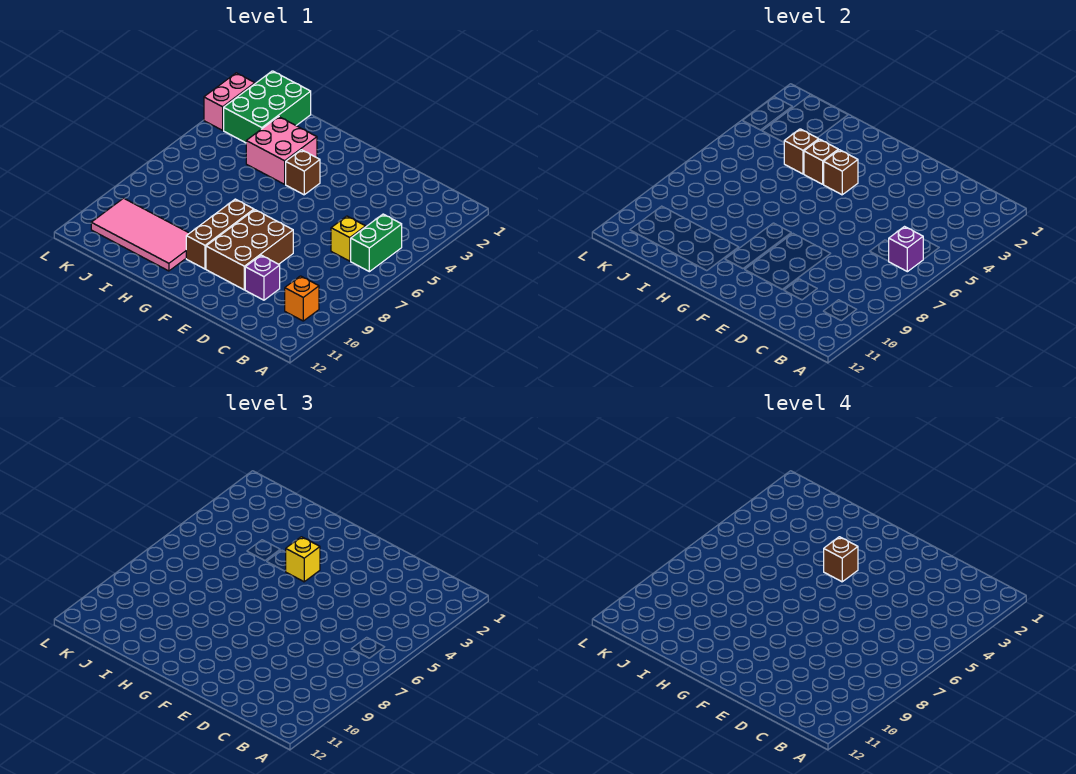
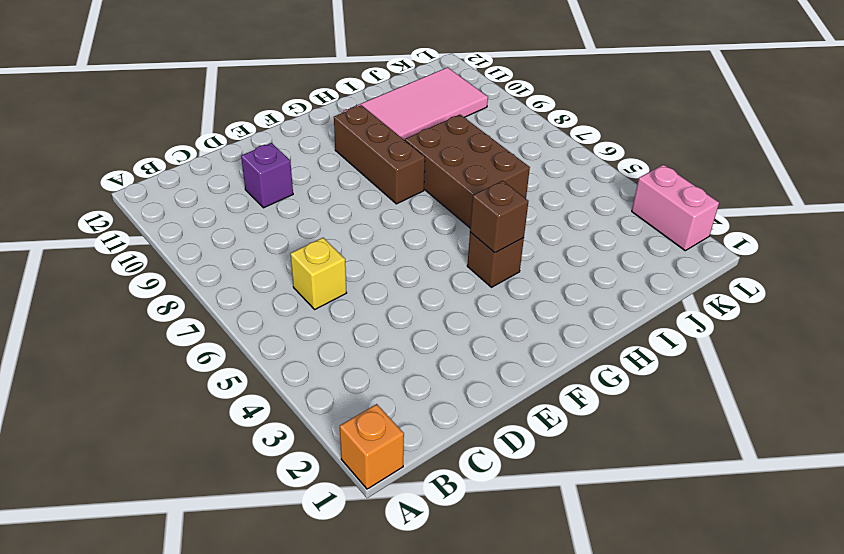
orange 1x1 brick [340,404,404,489] -> orange 1x1 brick moved to [285,276,319,321]
brown 2x3 brick [405,115,530,228] -> brown 2x3 brick moved to [206,210,293,290]
none -> green 1x2 brick [351,214,402,272]
none -> pink 2x2 brick [246,117,317,184]
none -> green 2x3 brick [224,71,311,143]

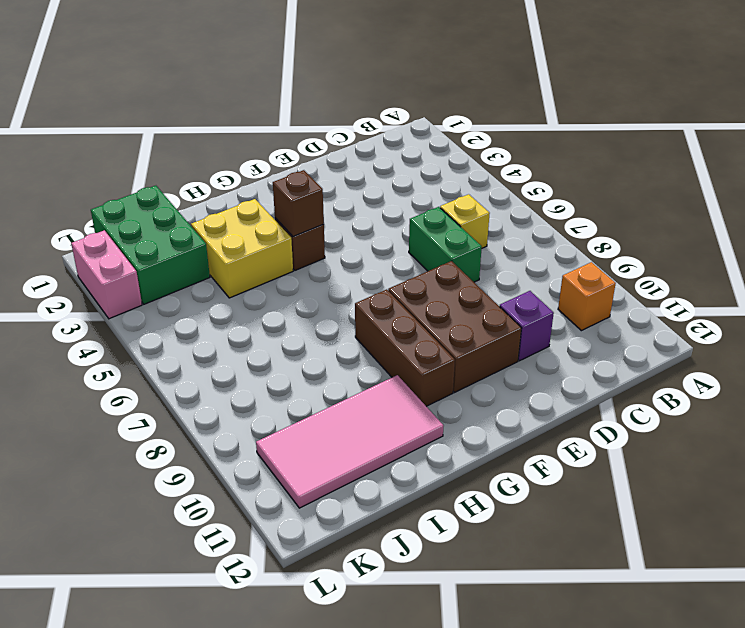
green 1x2 brick [409,207,482,282] -> green 1x2 brick moved to [351,214,402,272]
yellow 2x2 brick [191,199,293,298] -> pink 2x2 brick [246,117,317,184]
none -> purple 1x1 brick [889,227,923,272]
none -> brown 1x1 brick [804,139,838,184]
none -> brown 1x1 brick [784,129,819,174]

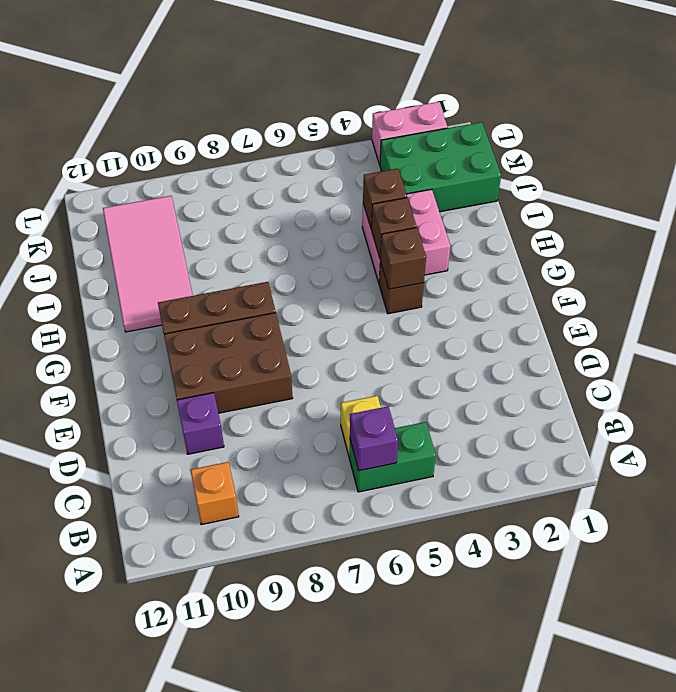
none -> yellow 1x1 brick [285,537,320,582]
none -> brown 1x1 brick [824,537,858,582]

